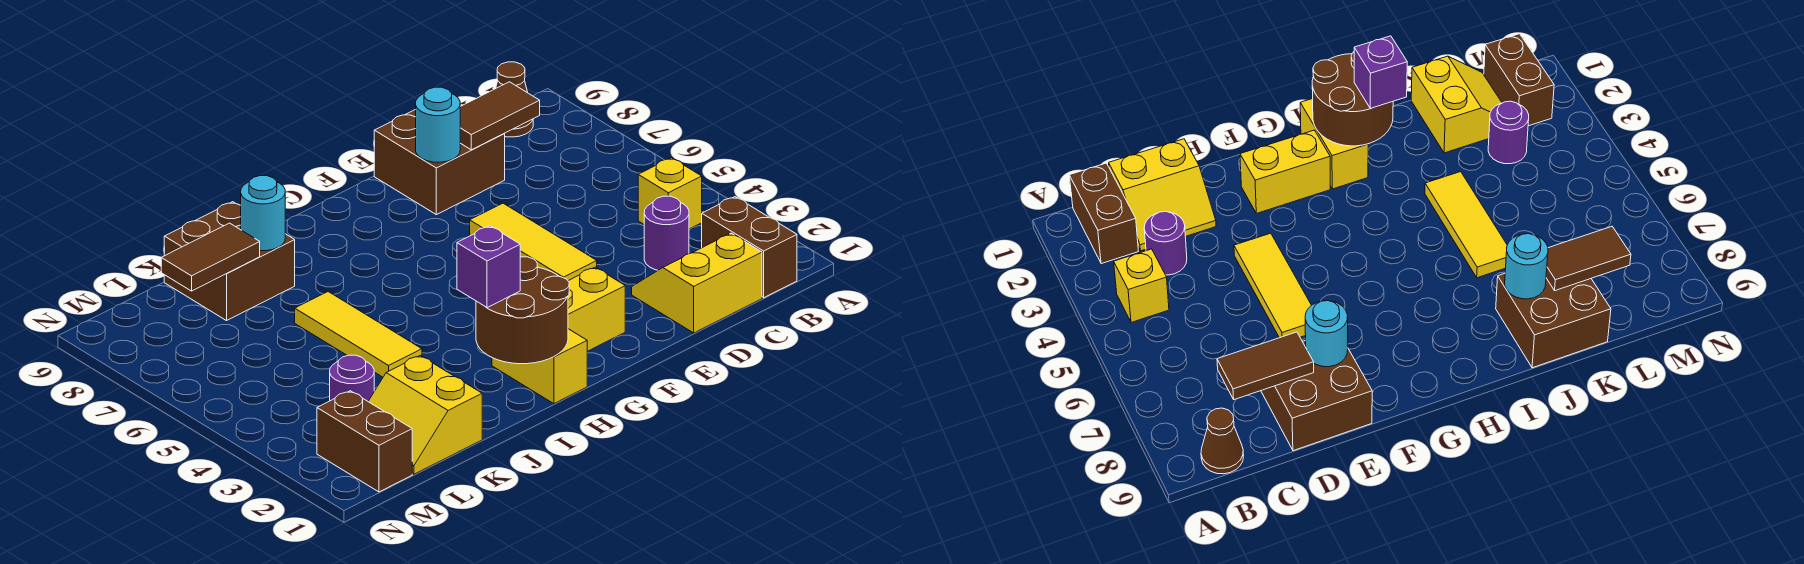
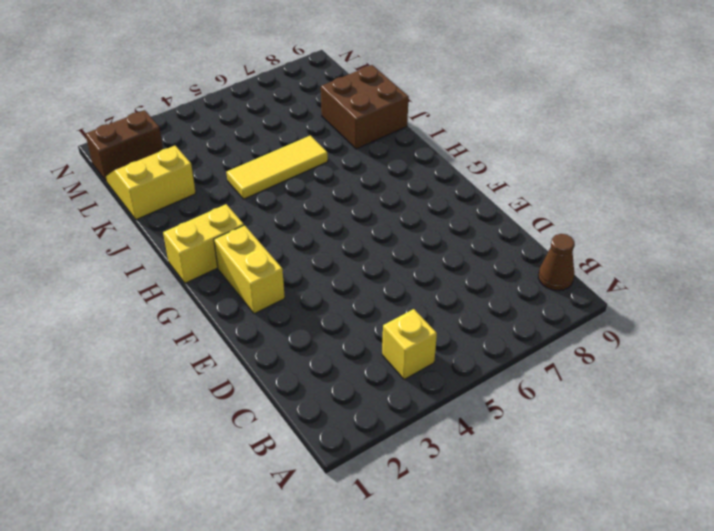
none -> brown 1x2 brick [702,197,797,298]
none -> yellow 2x2 slope [632,233,762,333]
none -> purple 1x1 round brick [644,196,689,270]

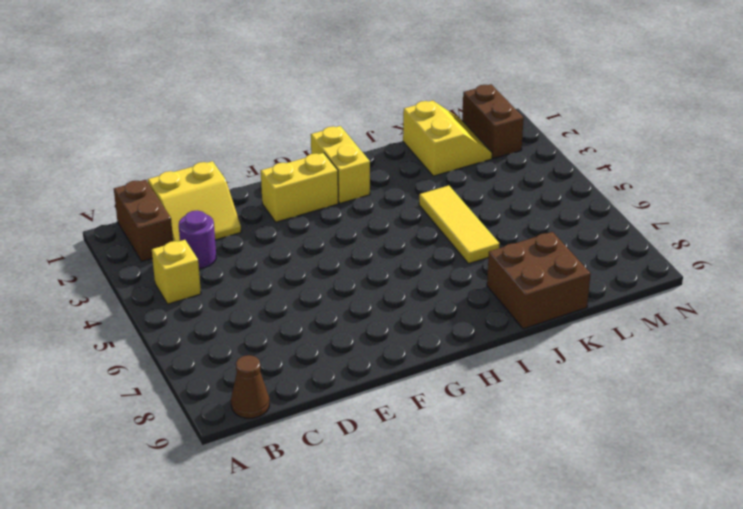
none -> brown 2x2 brick [374,109,505,215]
none -> yellow 1x3 tile [470,203,597,281]
none -> purple 1x1 round brick [330,355,374,401]

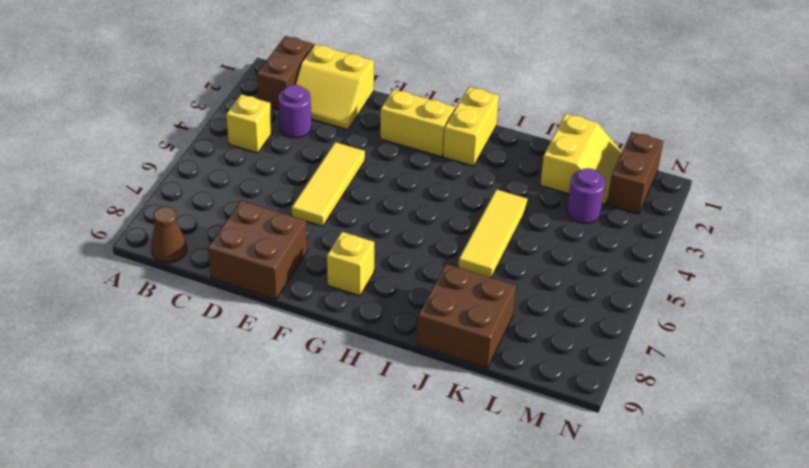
yellow 1x1 brick [327,232,374,296] -> none
none -> brown 1x2 tile [460,82,540,150]
none -> cyan 1x1 round brick [416,87,460,162]
none -> brown 2x2 round brick [476,257,569,364]

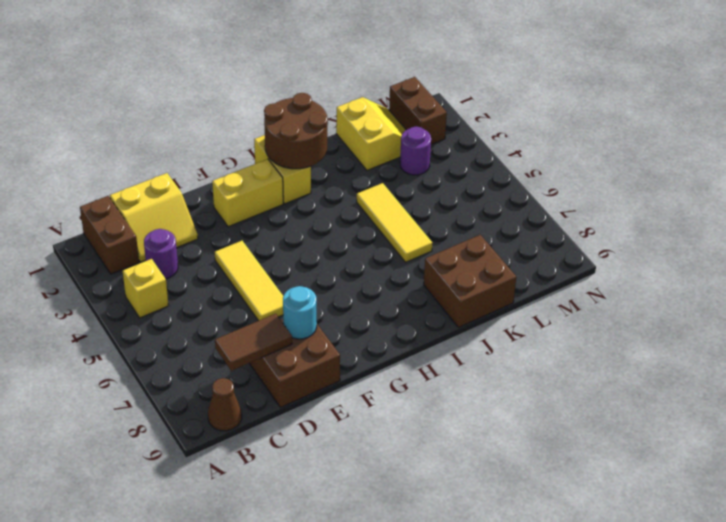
none -> cyan 1x1 round brick [241,176,285,251]
none -> brown 1x2 tile [161,223,260,291]
none -> purple 1x1 brick [457,226,520,308]

